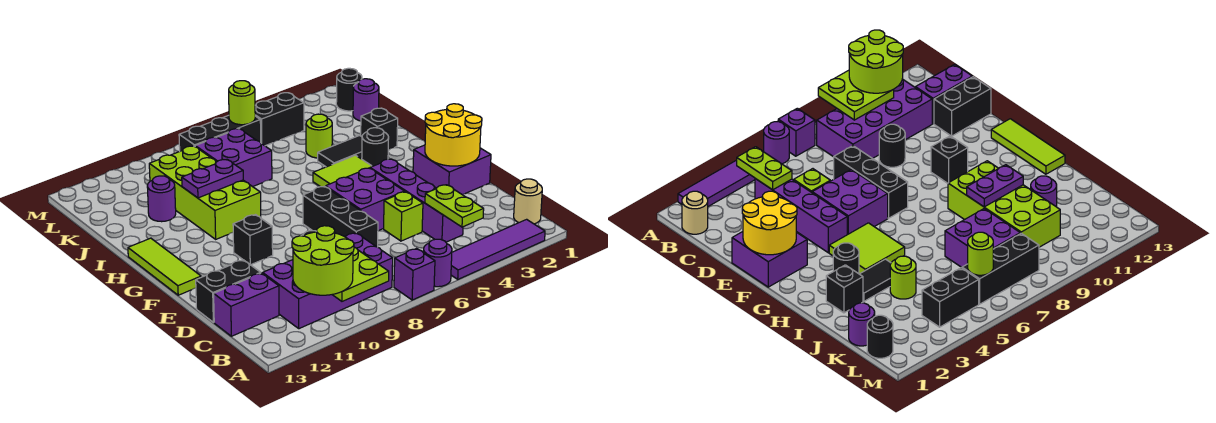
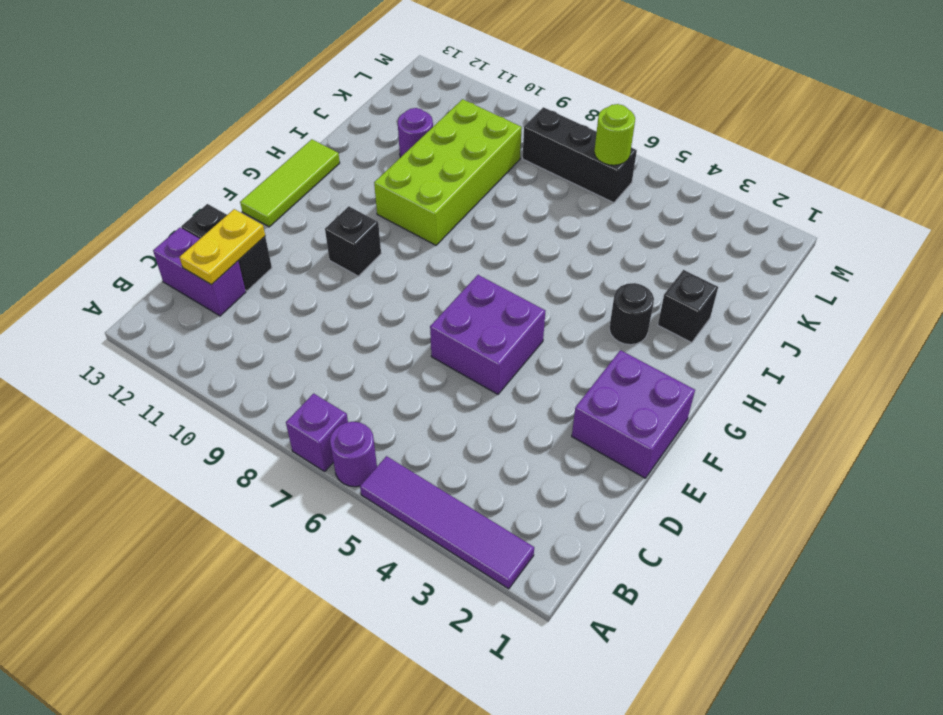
yellow 1x2 plate [180,209,265,285] -> none
none -> tan 1x1 round brick [514,179,542,224]
none -> purple 2x4 brick [263,233,393,329]
none -> purple 1x4 brick [370,159,463,242]
none -> lime 1x1 brick [384,192,423,241]

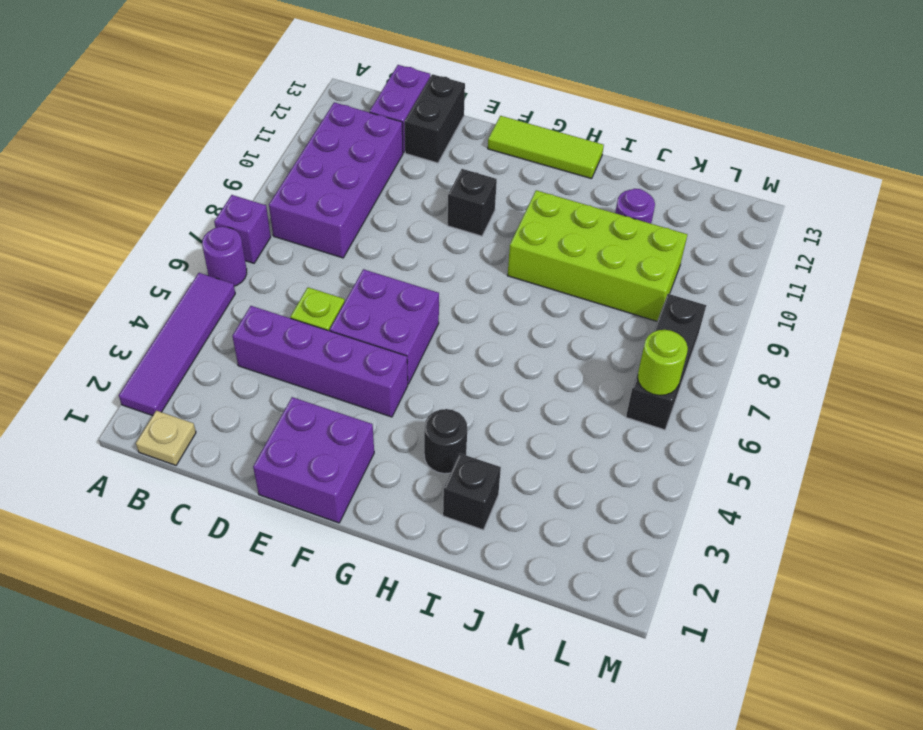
tan 1x1 plate [136,411,196,465] -> tan 1x1 round brick [514,179,542,224]
none -> black 1x3 brick [303,186,378,247]
none -> black 1x1 round brick [879,124,905,167]
none -> lime 2x2 tile [313,155,372,187]
none -> black 1x2 tile [318,136,362,167]

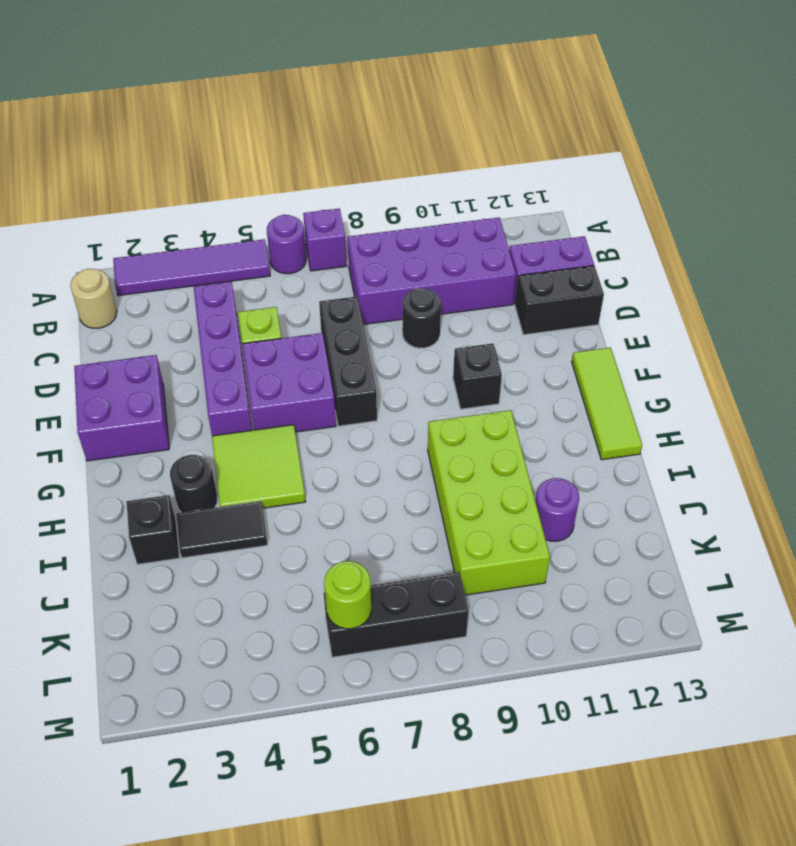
none -> lime 1x1 round brick [306,114,332,158]
none -> purple 2x2 brick [195,129,272,187]
none -> purple 1x1 round brick [353,79,379,121]
none -> black 1x1 round brick [336,68,362,111]

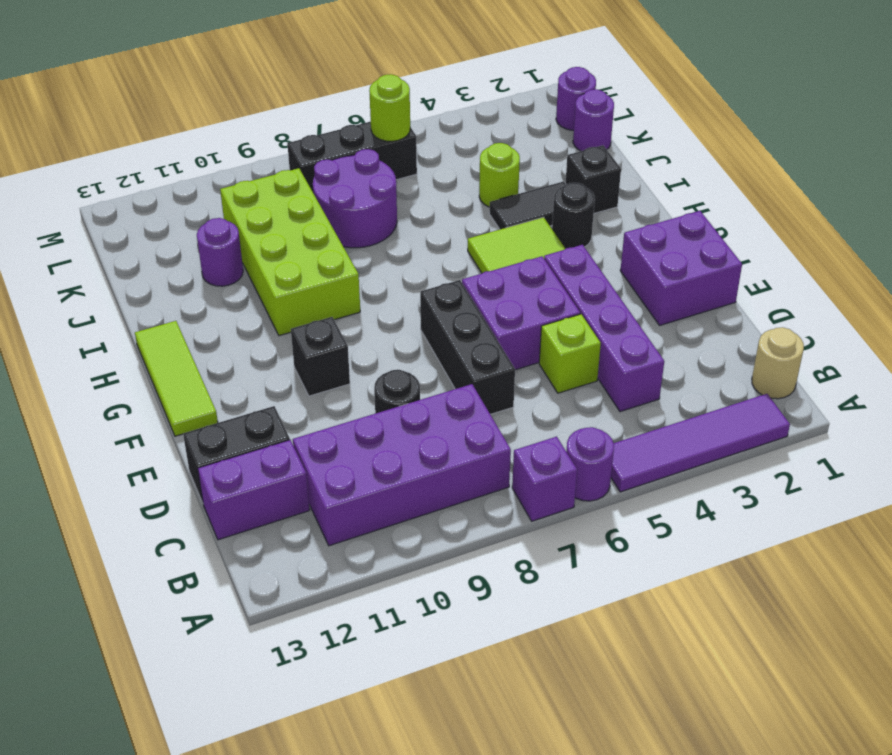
purple 2x2 round brick [313,149,397,248] -> purple 2x2 brick [195,129,272,187]
purple 1x1 round brick [556,67,596,130] -> black 1x1 round brick [336,68,362,111]
none -> black 1x2 brick [255,93,304,146]
none -> lime 2x2 plate [332,247,389,301]
none -> lime 1x2 plate [425,185,484,227]
none -> yellow 2x2 round brick [425,104,482,166]

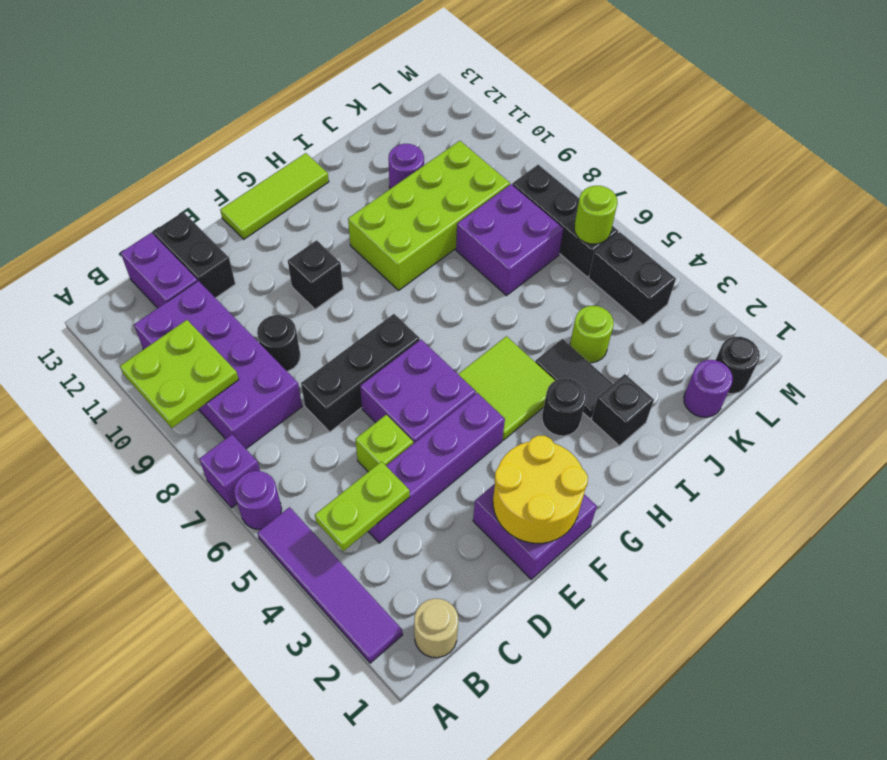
none -> purple 1x2 plate [182,160,243,198]
none -> lime 2x2 round brick [292,226,354,295]

